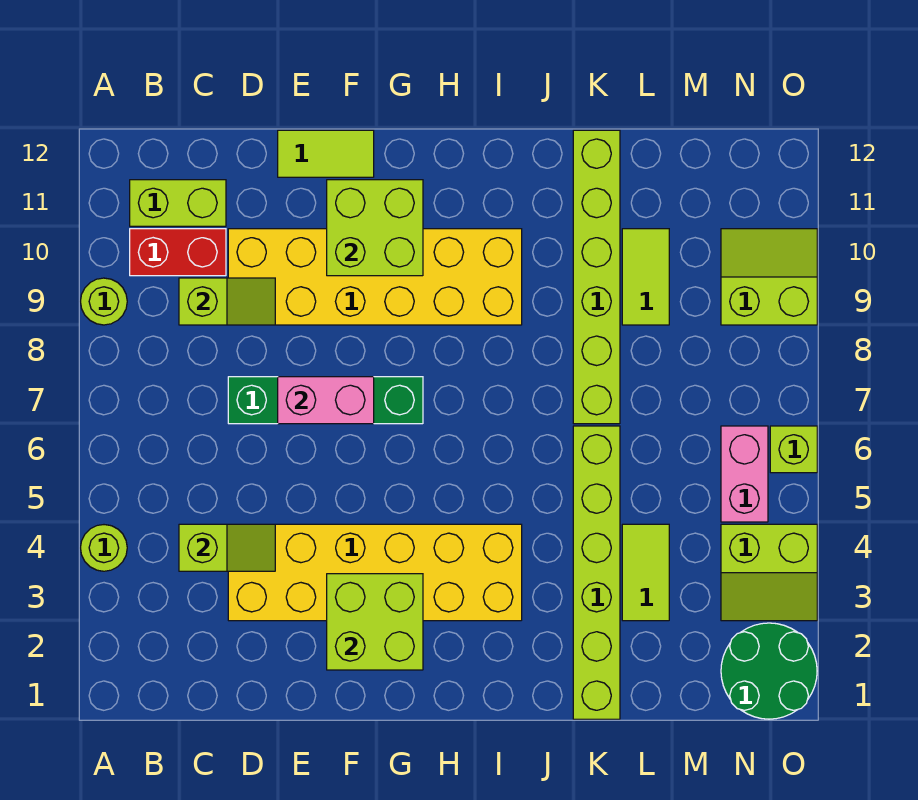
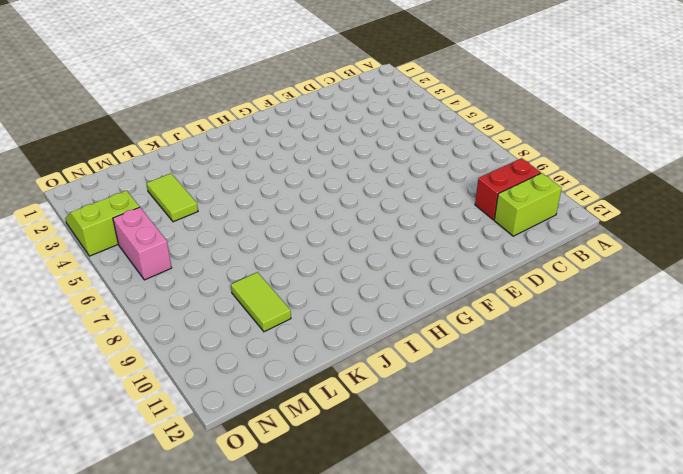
none -> lime 1x1 round brick [81,525,127,571]
none -> lime 1x1 round brick [80,278,127,325]
none -> yellow 2x6 brick [228,524,522,621]

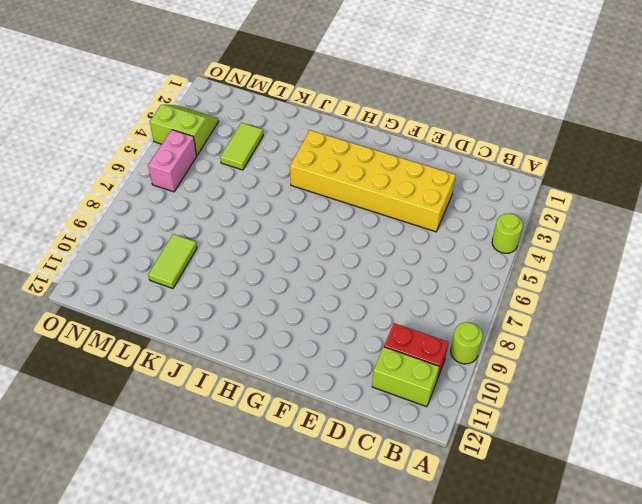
none -> green 1x4 brick [228,377,423,424]
none -> yellow 2x6 brick [228,229,522,325]
none -> lime 1x2 tile [278,130,374,177]

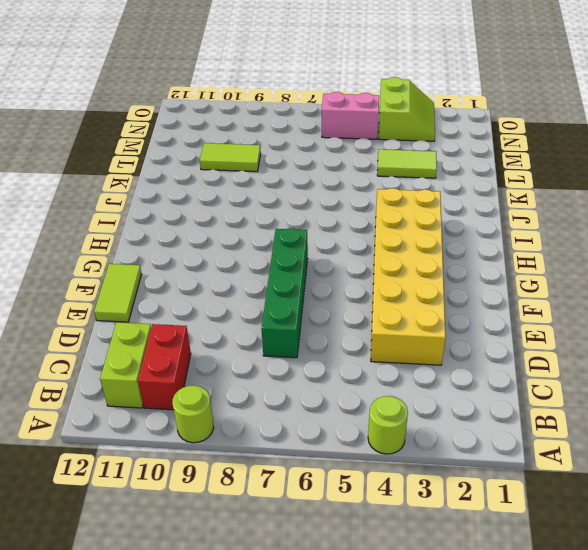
none -> yellow 2x6 brick [228,229,522,325]
none -> lime 1x6 brick [573,426,620,719]
none -> lime 1x6 brick [573,130,620,424]

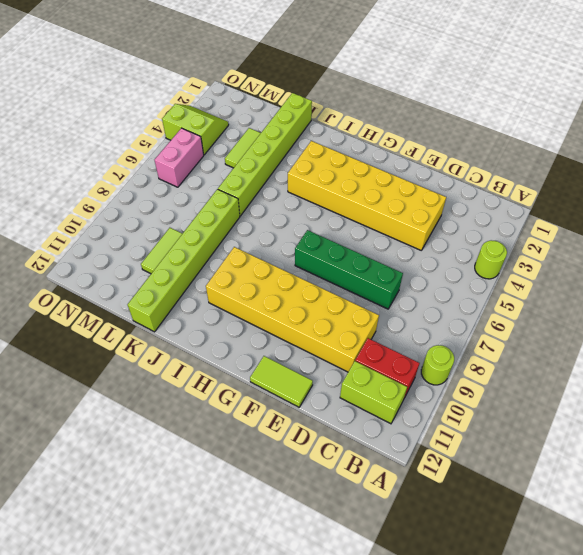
none -> green 2x2 round brick [721,623,817,719]
none -> lime 2x2 slope [721,229,817,325]
none -> lime 1x1 brick [770,426,817,473]

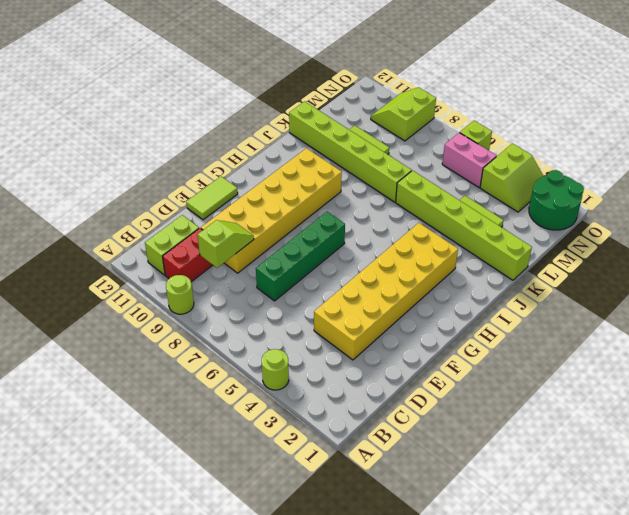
none -> lime 1x2 slope [179,524,275,571]
none -> pink 1x2 brick [278,377,374,424]
none -> lime 2x2 brick [327,574,423,670]

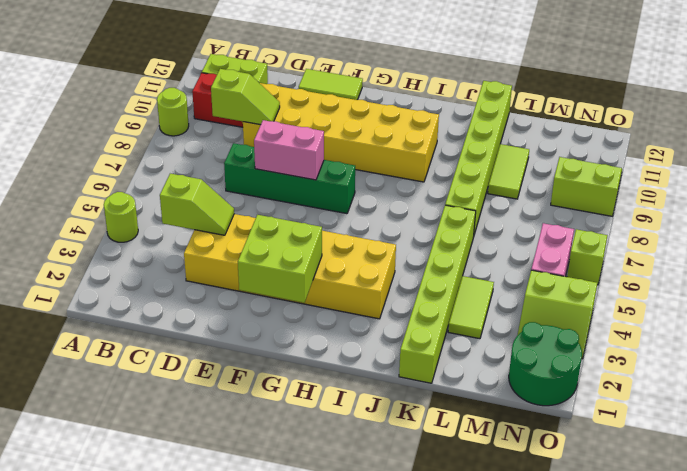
none -> lime 2x2 brick [327,180,423,276]

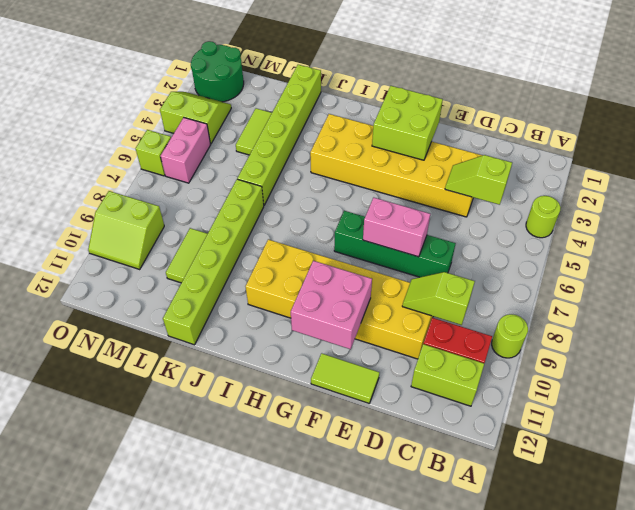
pink 2x2 brick [291,261,372,349] -> lime 2x2 brick [327,180,423,276]

